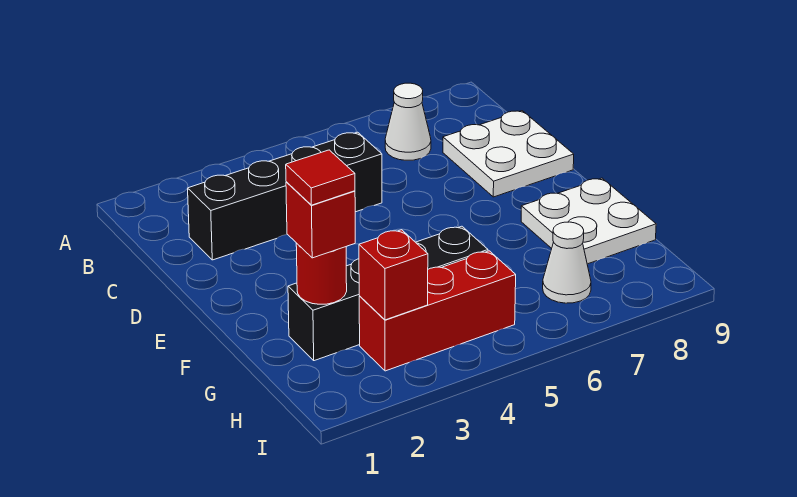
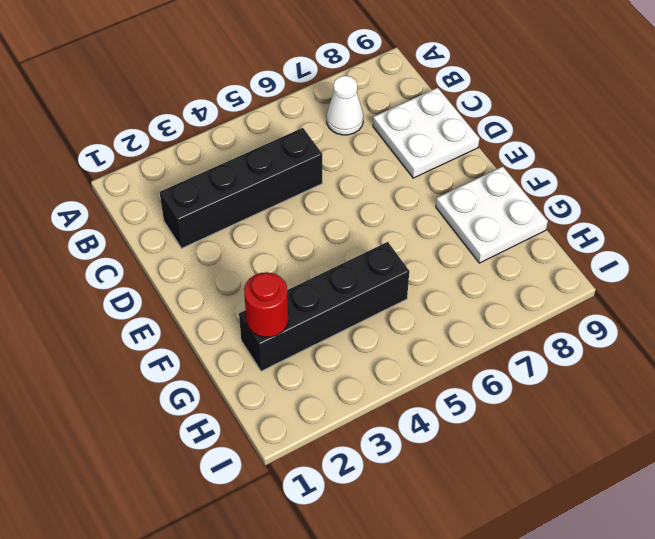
none -> red 1x3 brick [359,251,516,371]
none -> white 1x1 cone [543,222,591,303]

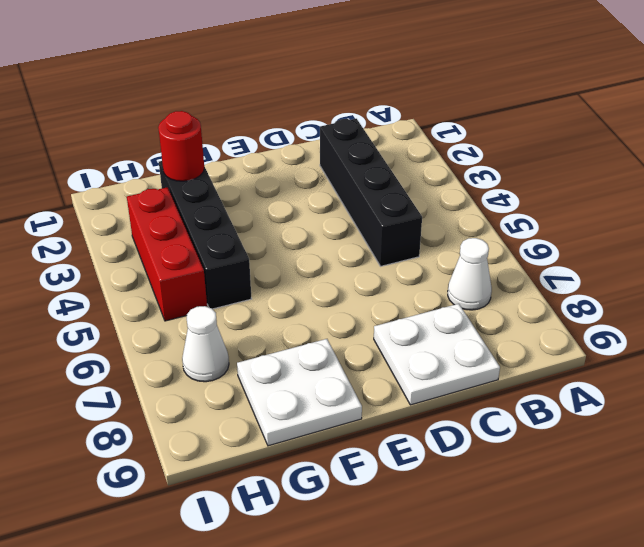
none -> red 1x1 brick [359,230,428,320]
none -> red 1x1 brick [286,182,355,258]

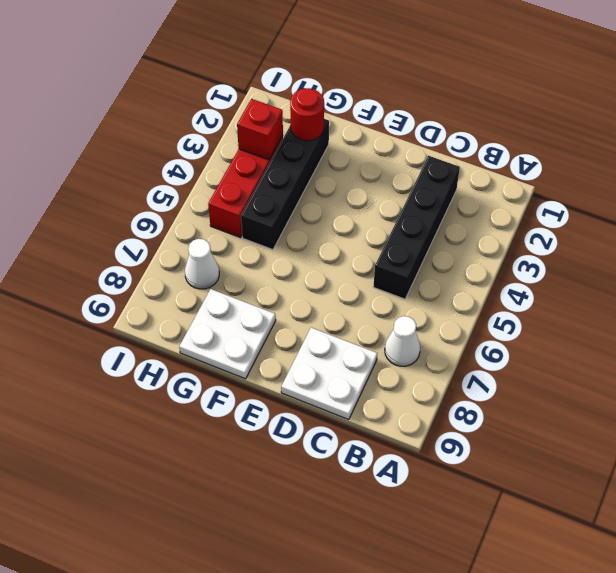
none -> red 1x1 brick [286,182,355,258]
none -> red 1x1 tile [286,150,355,205]

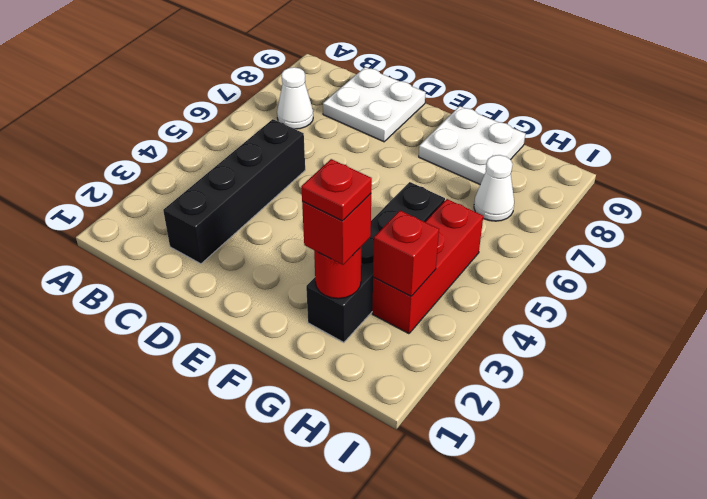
red 1x1 plate [301,159,372,221] -> red 1x1 tile [286,150,355,205]

